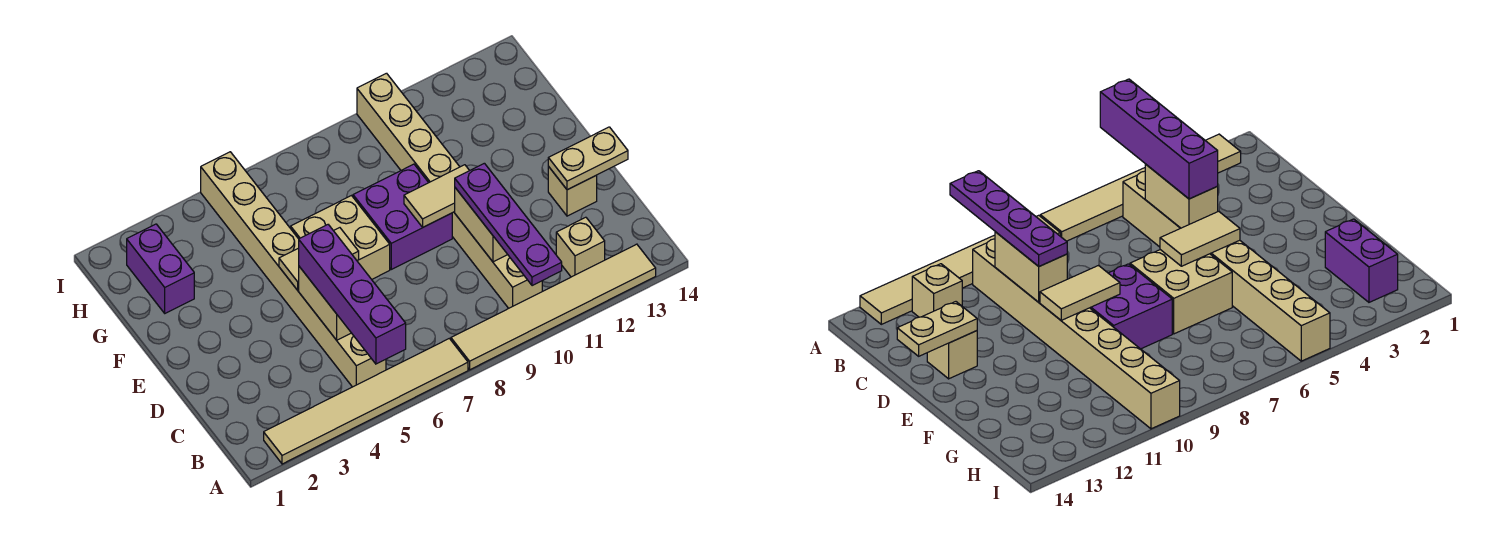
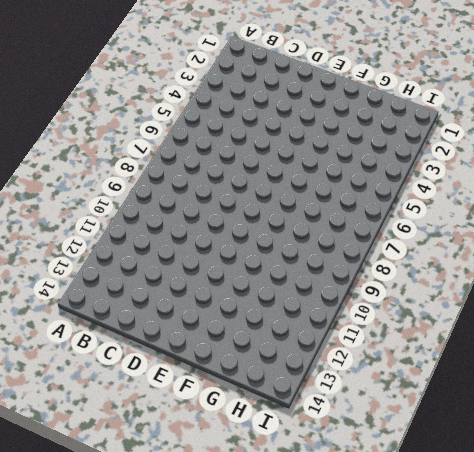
none -> tan 1x6 tile [264,338,468,464]
none -> tan 1x6 tile [451,244,656,370]
none -> tan 1x8 brick [201,152,386,387]

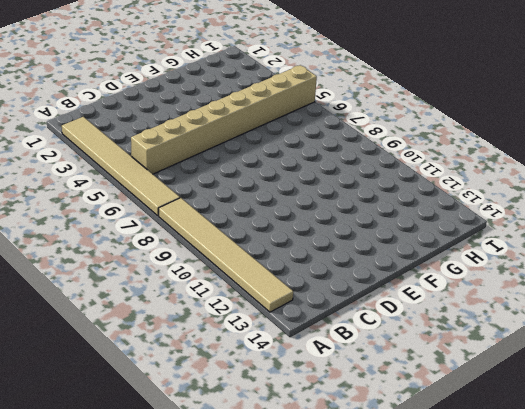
none -> tan 1x8 brick [357,73,542,308]
none -> tan 1x1 brick [556,217,605,277]
none -> tan 1x1 brick [548,167,597,216]

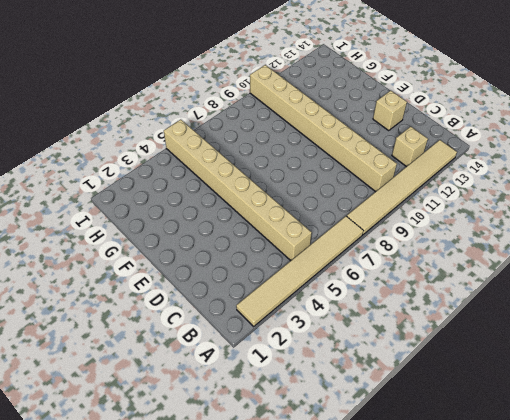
none -> tan 2x2 brick [291,196,390,279]
none -> purple 2x2 brick [353,164,452,269]
none -> purple 1x2 brick [127,224,194,313]

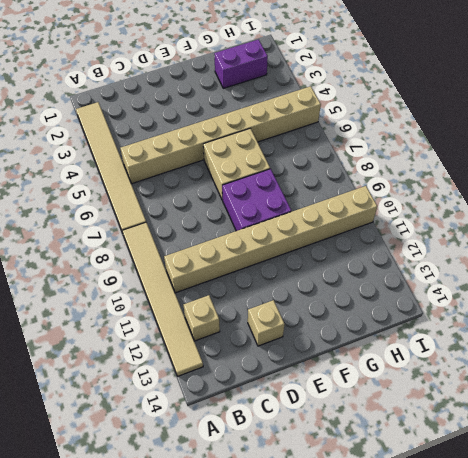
none -> tan 1x2 brick [299,267,351,340]
none -> tan 1x2 brick [455,188,508,262]
none -> tan 1x2 plate [548,127,628,190]

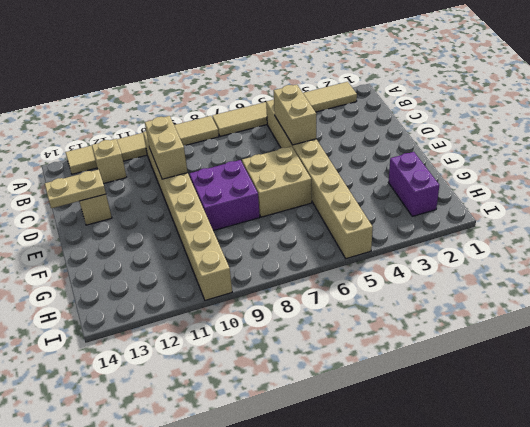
none -> tan 1x2 tile [279,228,359,290]
none -> tan 1x2 tile [404,165,470,227]
none -> purple 1x4 brick [299,225,406,364]

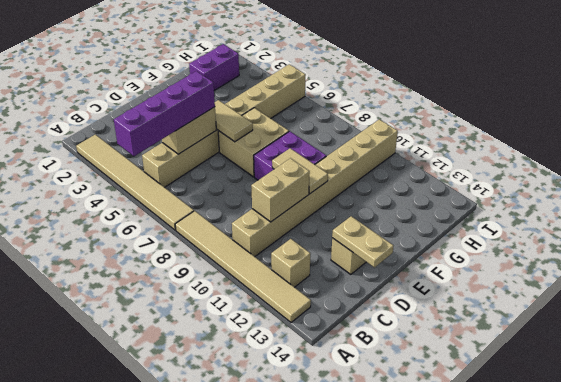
none -> purple 1x4 plate [455,163,562,286]

